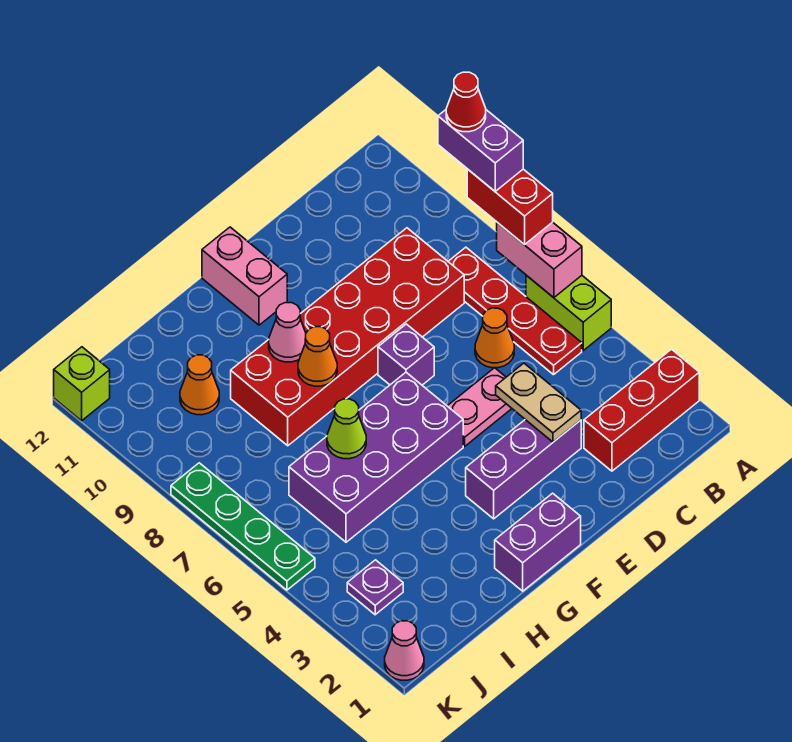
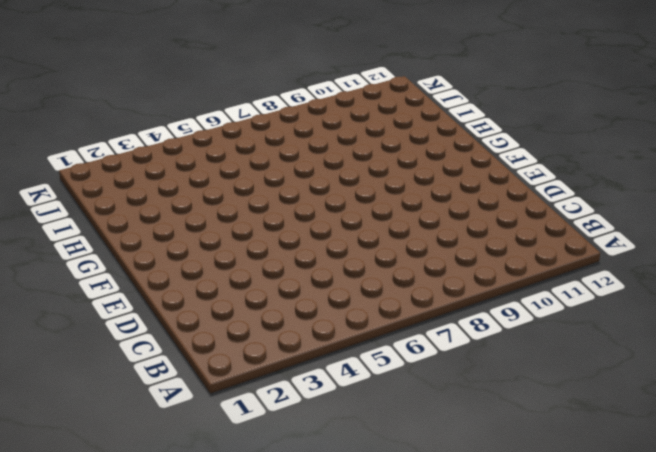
none -> red 1x3 brick [584,349,699,471]
none -> lime 1x2 brick [526,275,611,351]
none -> red 1x4 plate [448,247,582,375]

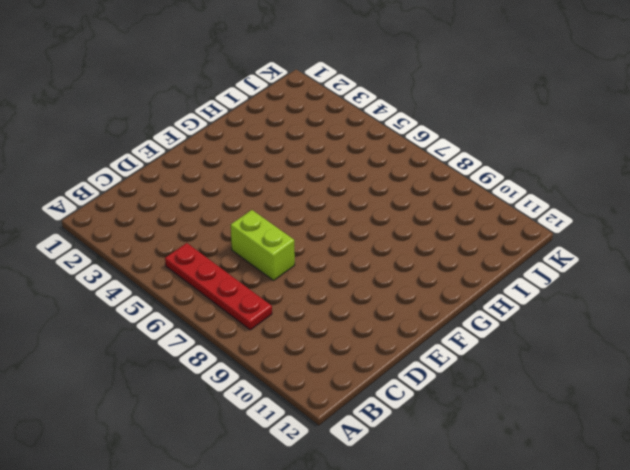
lime 1x2 brick [231,210,295,280] -> lime 1x2 brick moved to [526,275,611,351]
none -> red 1x3 brick [584,349,699,471]
none -> orange 1x1 cone [475,308,514,368]
none -> red 2x6 brick [231,228,464,446]

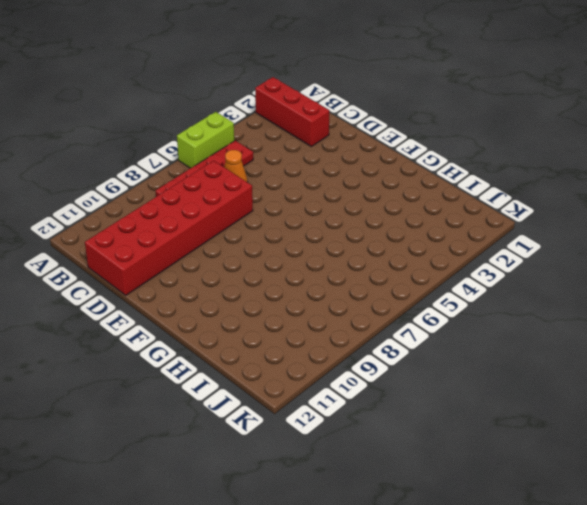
red 2x6 brick [85,161,253,295] -> red 2x6 brick turned to [231,228,464,446]
none -> purple 1x3 brick [466,420,581,519]
none -> pink 1x2 plate [448,368,512,446]
none -> purple 1x1 brick [378,324,434,385]

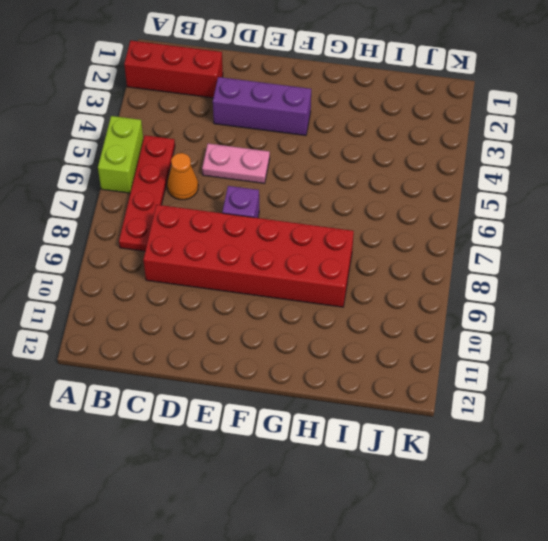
none -> purple 1x2 brick [495,493,581,591]
none -> purple 2x4 brick [289,372,463,542]
none -> pink 1x2 brick [202,227,287,325]

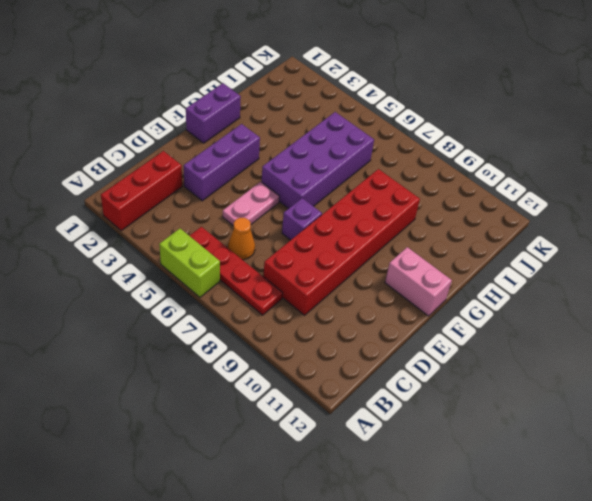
none -> orange 1x1 cone [180,355,219,415]
none -> purple 1x1 plate [347,560,403,615]
none -> pink 1x1 cone [385,621,424,680]

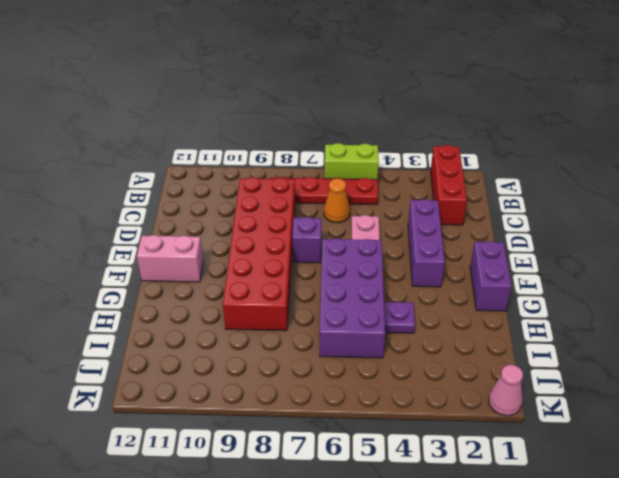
purple 1x1 plate [384,302,415,333] -> purple 1x1 plate moved to [347,560,403,615]
none -> orange 1x1 cone [180,355,219,415]
none -> green 1x4 plate [171,463,315,590]
none -> lime 1x1 brick [54,347,110,421]

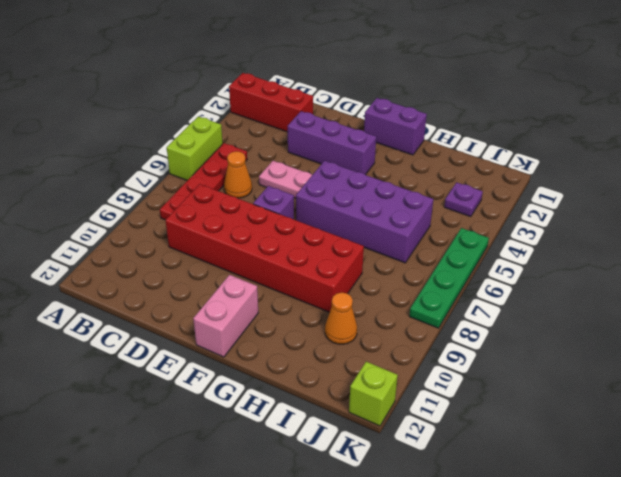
none -> pink 1x1 cone [385,621,424,680]
none -> pink 1x2 brick [497,222,582,298]
none -> tan 1x2 plate [496,363,581,442]

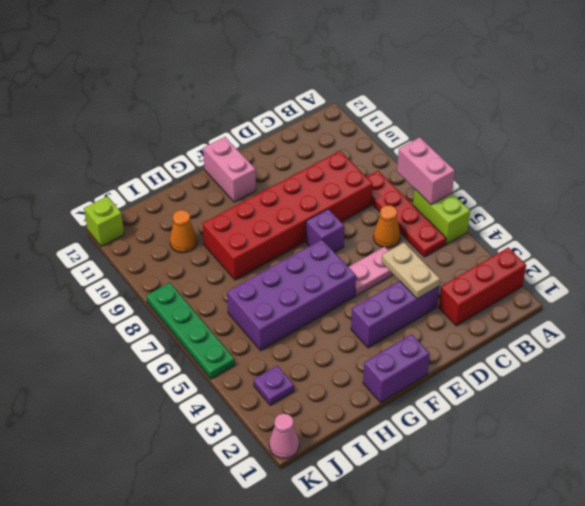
none -> orange 1x1 cone [298,327,337,386]
none -> pink 1x1 cone [269,303,306,362]
none -> lime 1x1 cone [327,399,366,459]

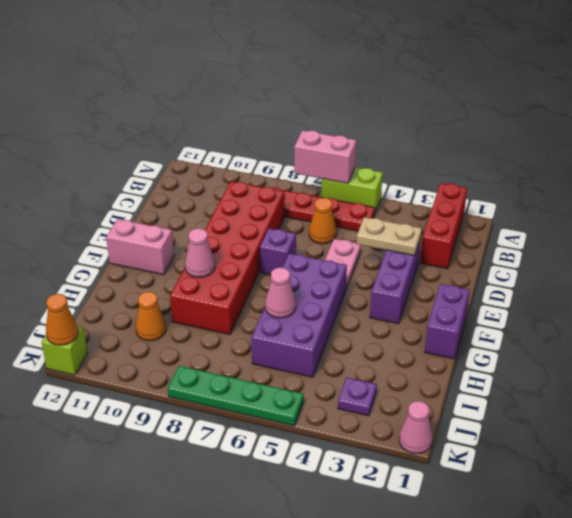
pink 1x1 cone [265,268,296,318] -> lime 1x1 cone [327,399,366,459]
orange 1x1 cone [46,294,78,345] -> orange 1x1 cone moved to [298,327,337,386]
none -> red 1x2 brick [467,169,553,245]
none -> purple 1x2 brick [438,110,523,191]
none -> red 1x1 cone [446,72,486,132]

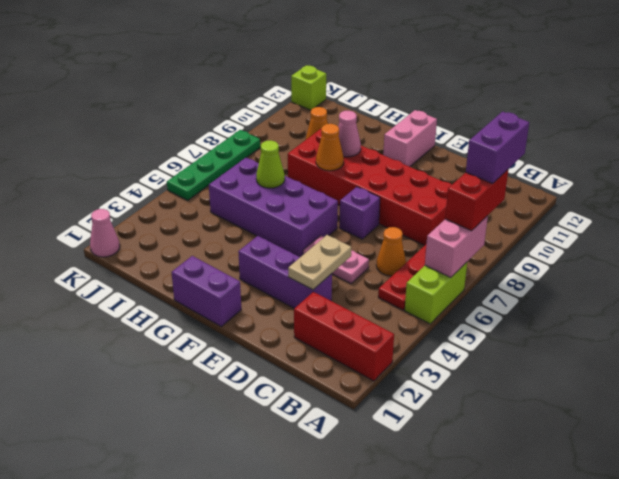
none -> purple 1x1 plate [347,560,403,615]
none -> red 1x1 cone [446,72,486,132]

